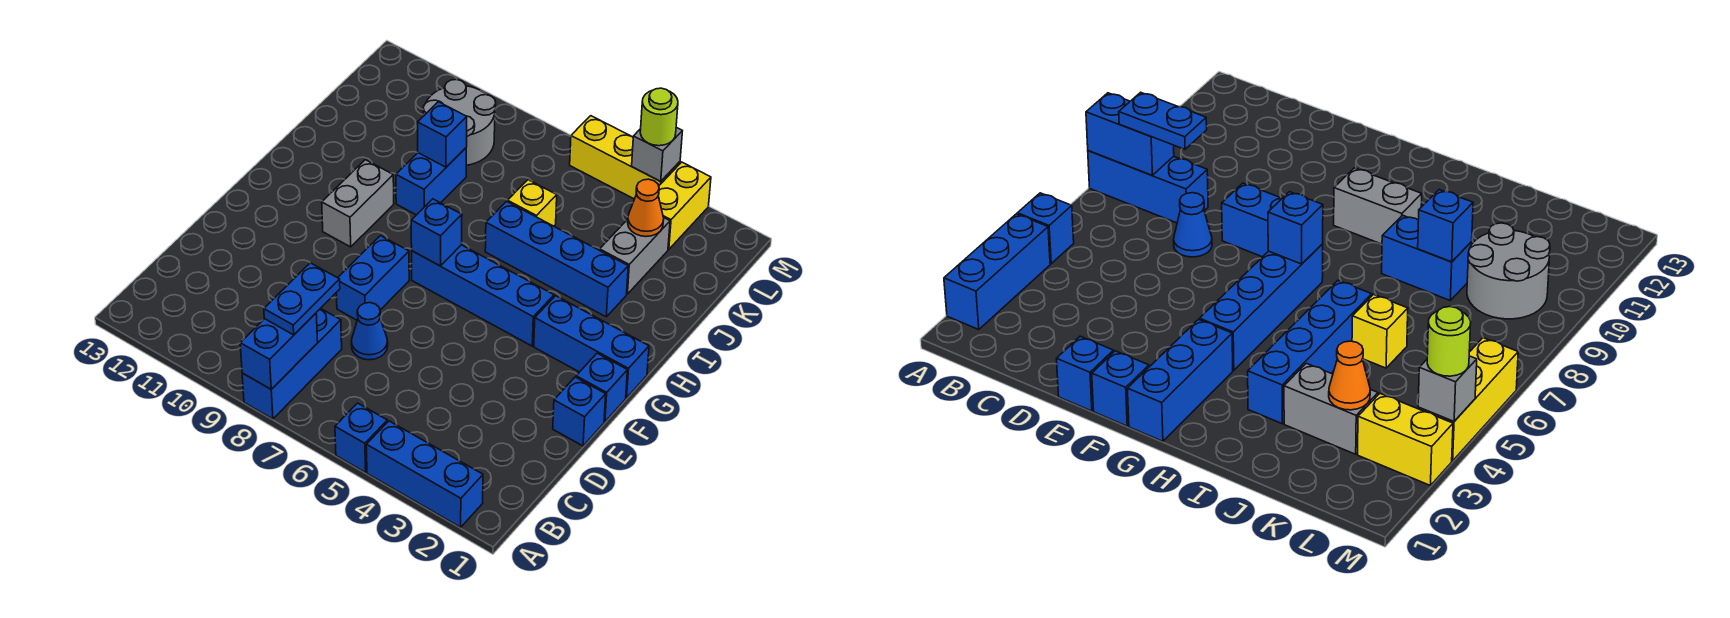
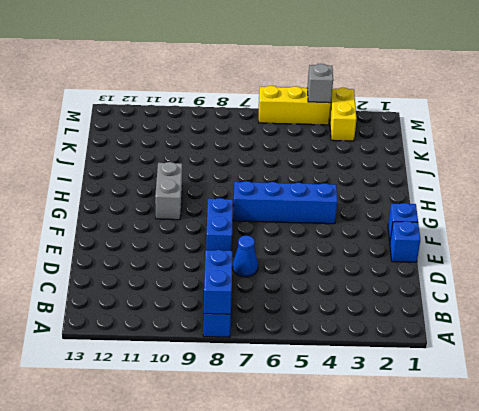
none -> blue 1x3 brick [366,421,483,527]
none -> blue 1x1 brick [335,403,387,472]
none -> blue 1x3 brick [534,296,649,398]

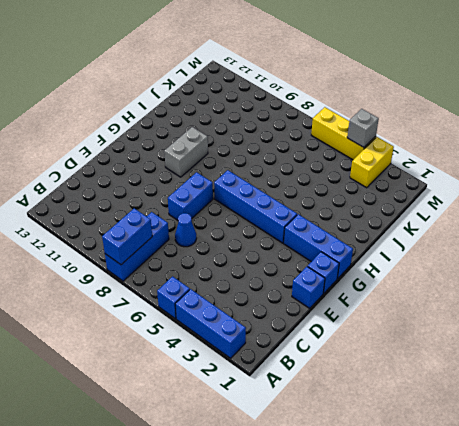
none -> blue 1x4 brick [485,201,628,317]
none -> blue 1x2 brick [396,148,466,215]
none -> grey 1x2 brick [600,218,670,294]

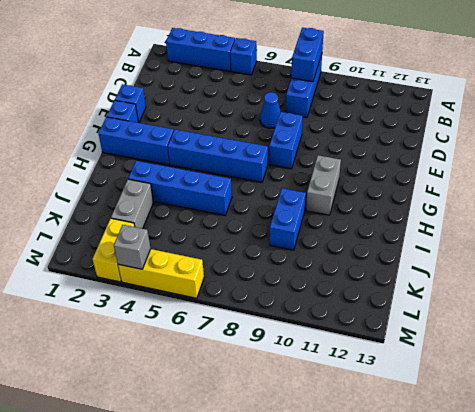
none -> yellow 1x1 brick [508,180,557,226]
none -> grey 2x2 round brick [423,80,496,165]
none -> blue 1x1 brick [411,199,462,266]

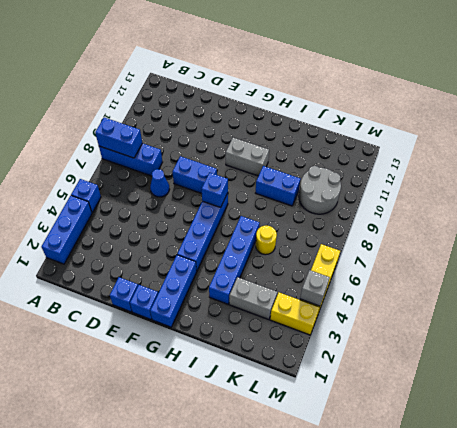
yellow 1x1 round brick [256,226,277,255] -> yellow 1x1 brick [508,180,557,226]
none -> blue 1x1 brick [418,102,467,167]
none -> orange 1x1 cone [628,179,664,237]
none -> blue 1x2 plate [264,263,340,335]

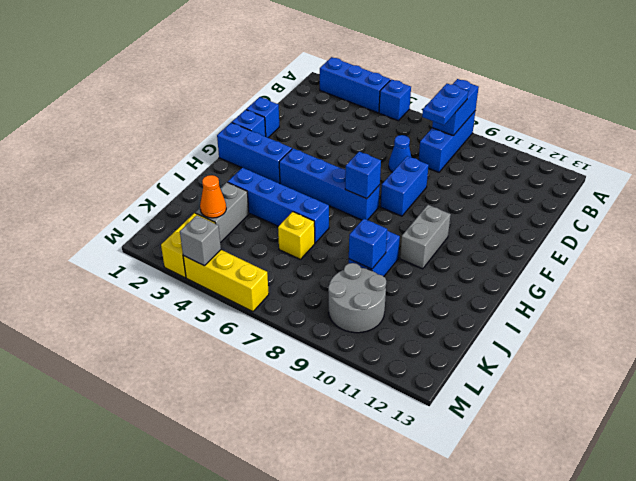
none -> lime 1x1 round brick [640,88,678,146]

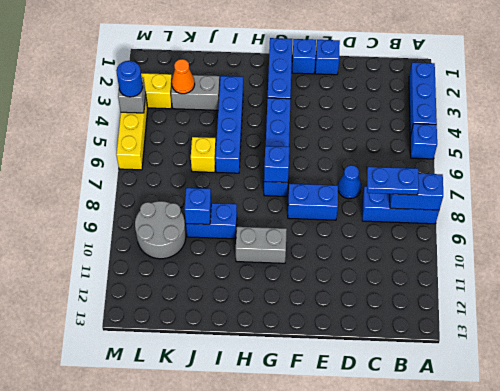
blue 1x1 round brick [116,61,143,97] -> lime 1x1 round brick [640,88,678,146]

